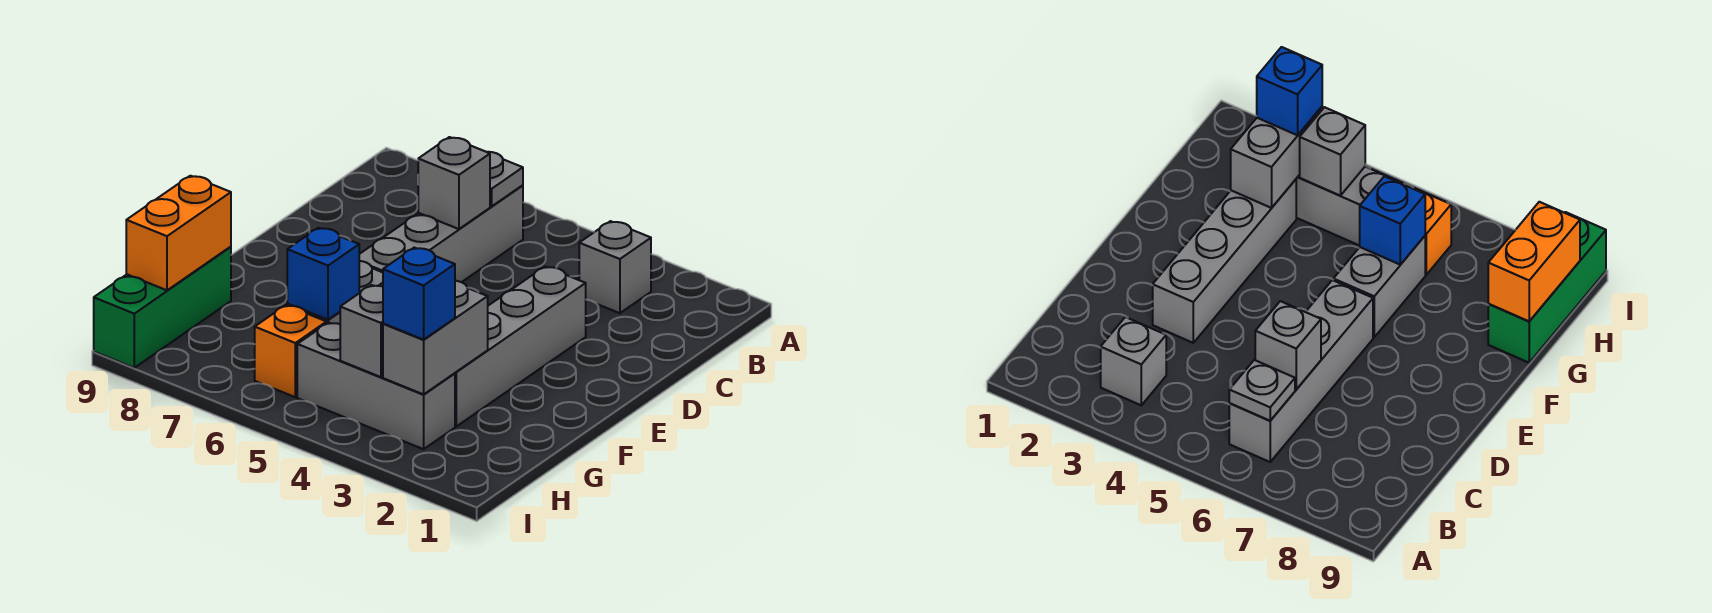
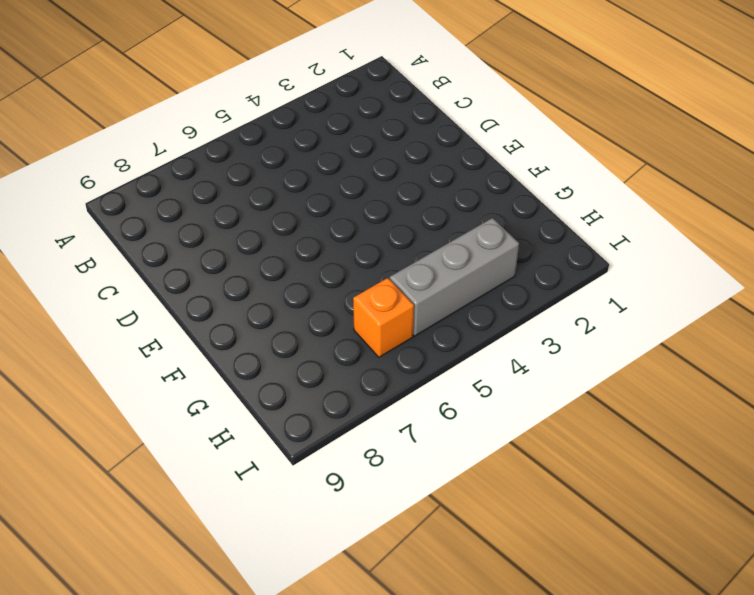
none -> grey 1x1 brick [579,221,651,313]
none -> grey 1x4 brick [359,185,523,282]
none -> grey 1x4 brick [455,267,586,426]

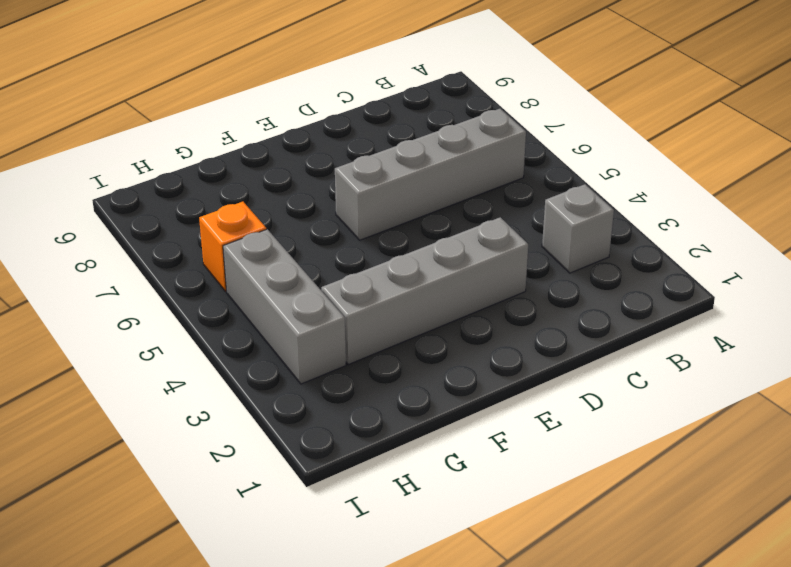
none -> grey 1x2 brick [1333,236,1425,337]
none -> green 1x3 brick [94,247,231,368]
none -> grey 1x1 plate [488,152,523,206]

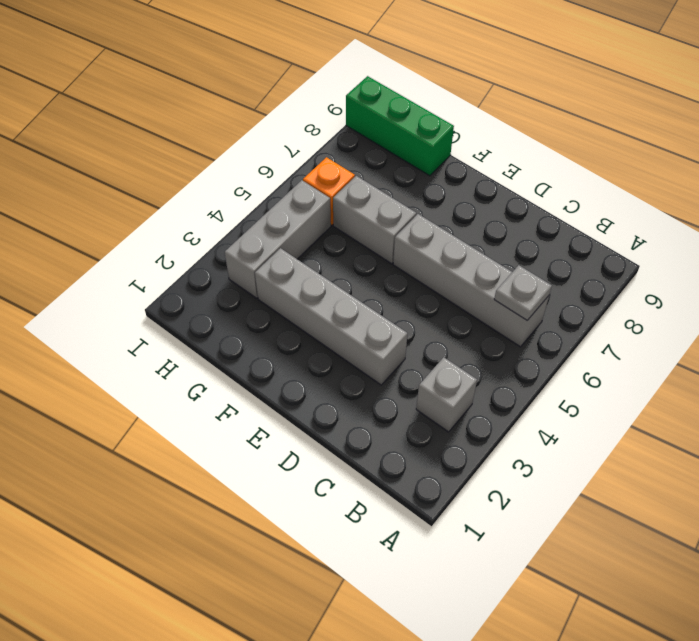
none -> grey 1x1 brick [418,137,490,229]
none -> grey 1x2 brick [383,281,488,394]
none -> blue 1x1 brick [287,228,359,320]

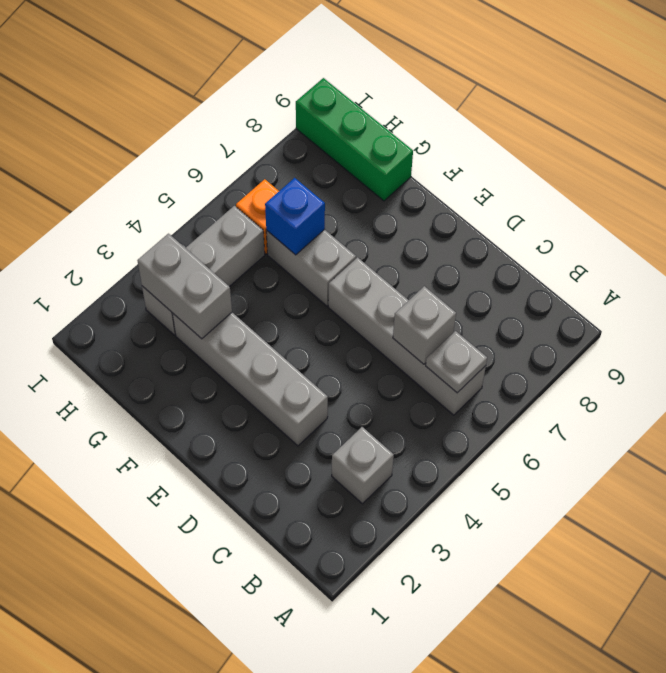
none -> orange 1x2 brick [126,176,231,290]
none -> grey 1x1 brick [340,285,383,377]
none -> blue 1x1 brick [383,248,455,340]

